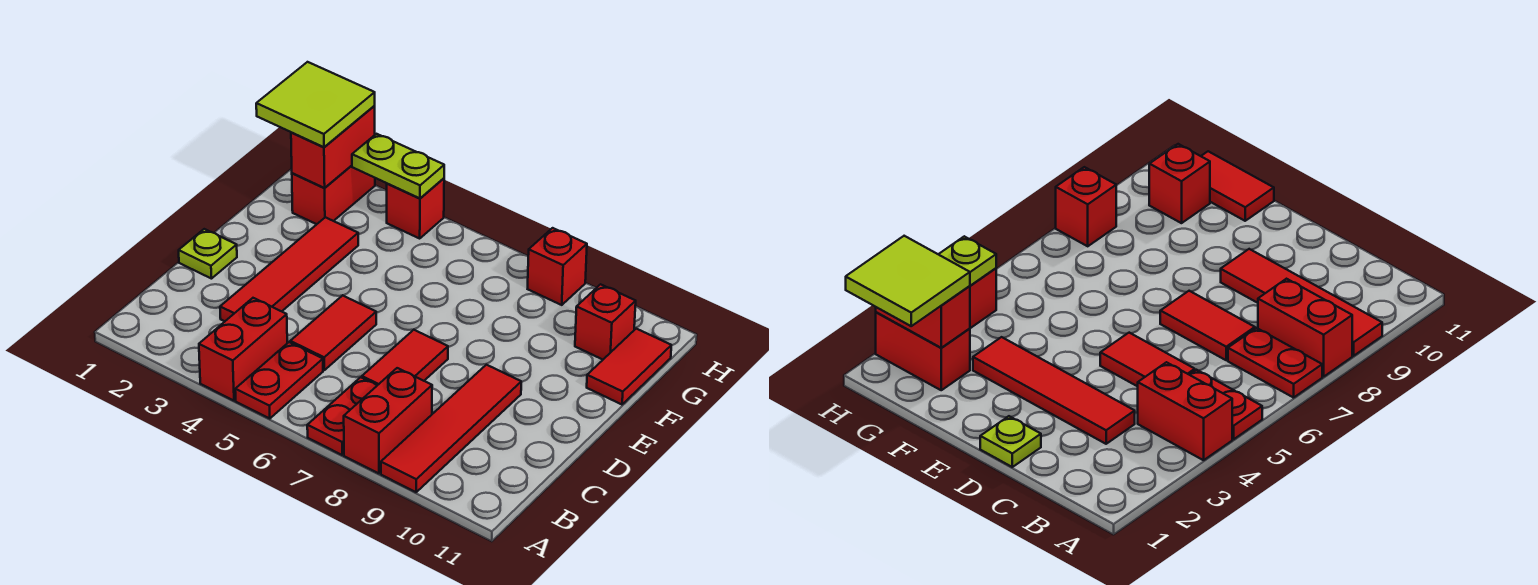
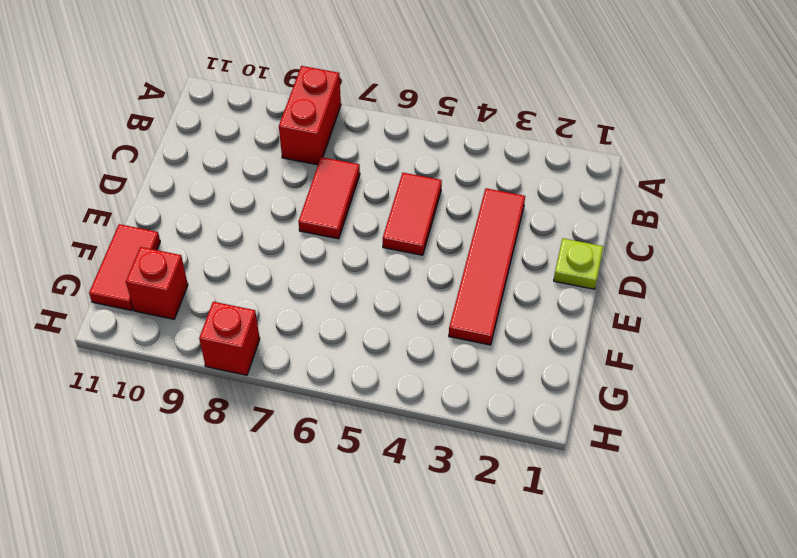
none -> red 1x2 brick [199,298,287,401]
none -> red 1x2 plate [235,342,323,418]
none -> red 1x2 plate [307,377,377,455]

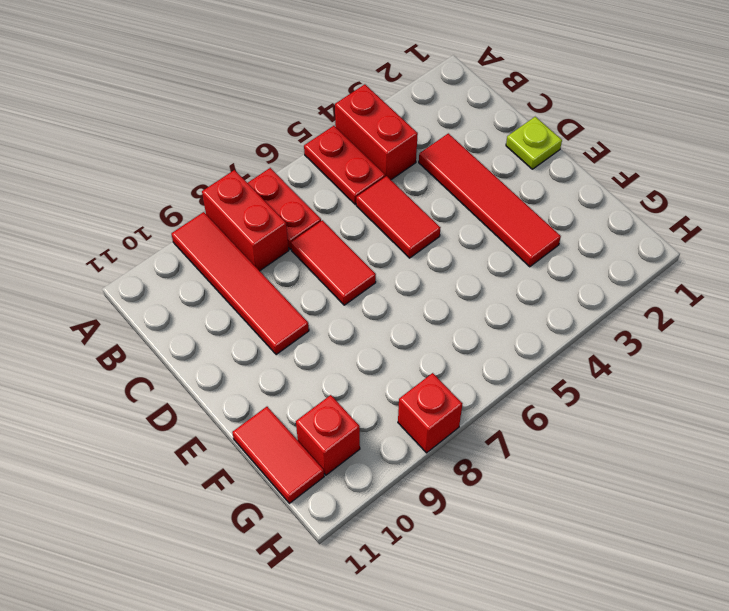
none -> red 1x2 brick [292,166,375,224]
none -> red 1x1 brick [386,178,444,238]
none -> red 1x2 brick [291,106,375,188]

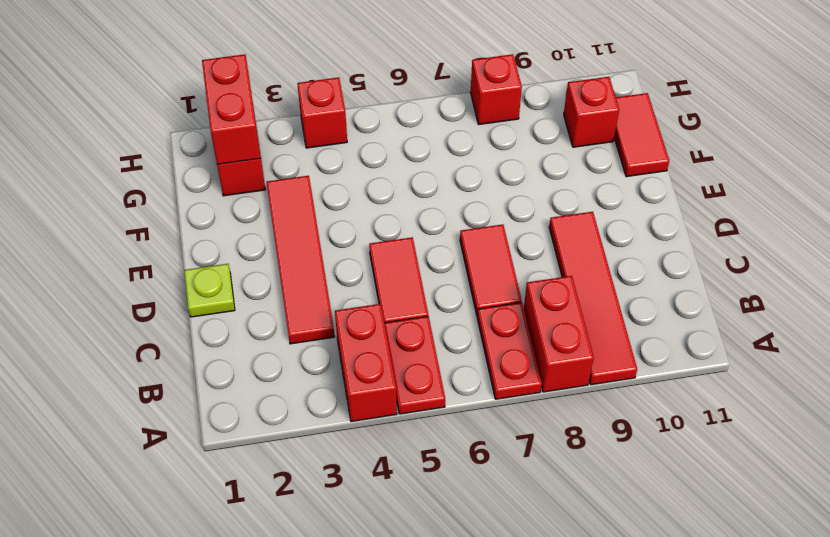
none -> lime 1x2 plate [352,134,444,199]
none -> lime 2x2 tile [256,62,375,147]

